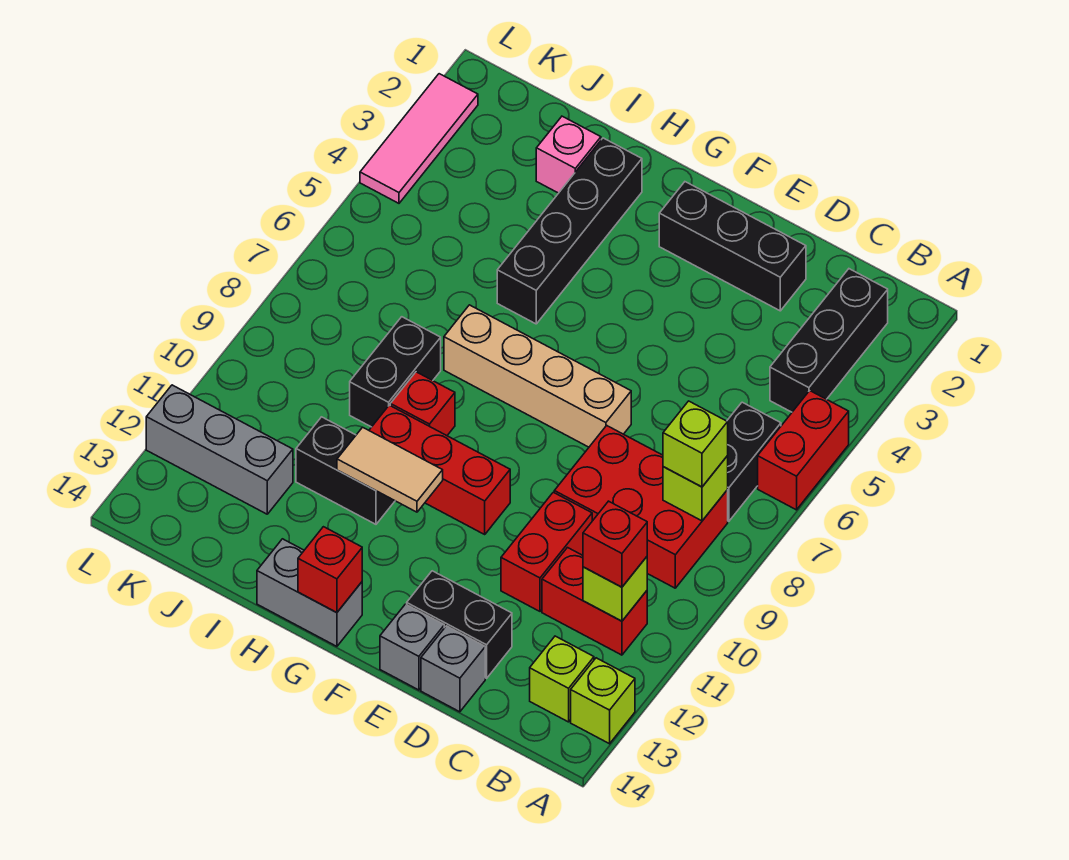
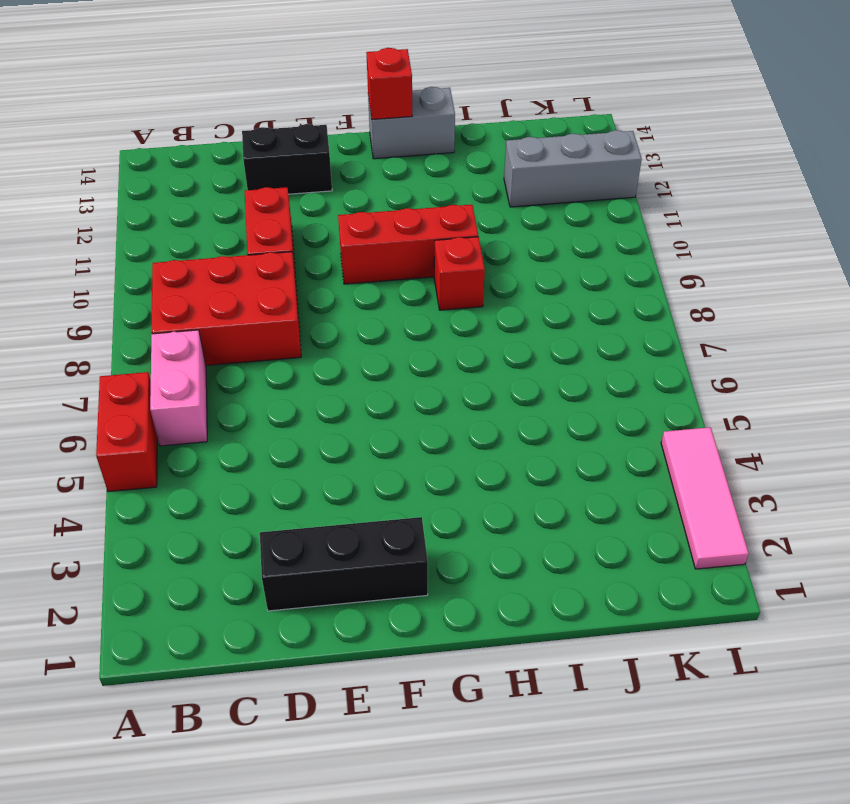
pink 1x2 brick [150,330,207,446] -> black 1x2 brick [727,402,781,521]
none -> lime 1x1 brick [571,658,635,744]
none -> black 1x3 brick [770,269,888,412]
none -> red 1x2 brick [542,548,647,655]

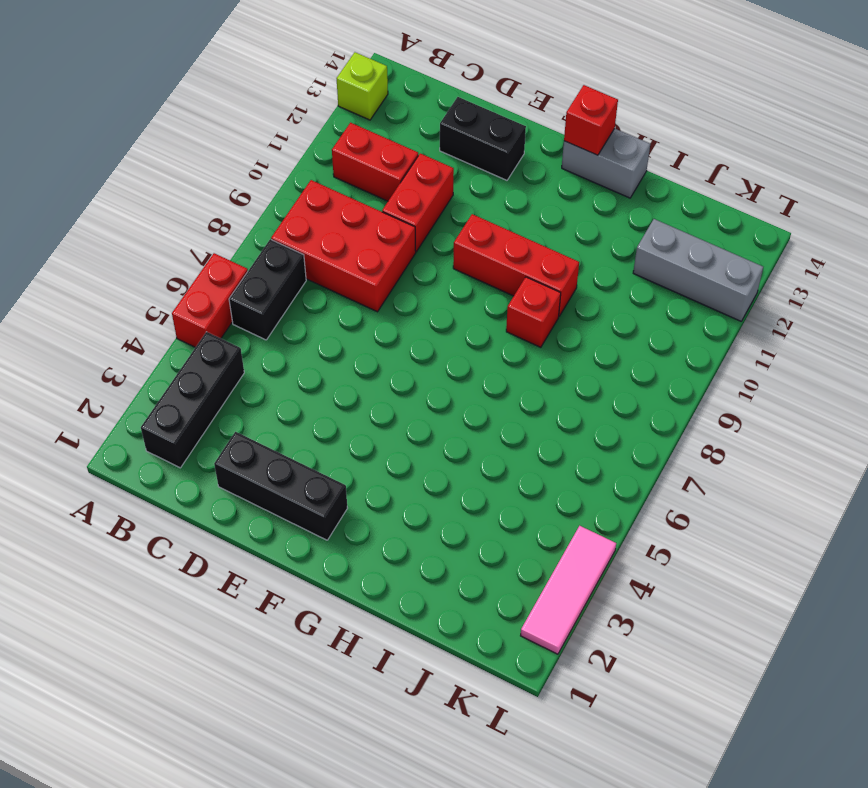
none -> lime 1x1 brick [530,636,594,722]
none -> grey 1x1 brick [421,626,485,712]
none -> tan 1x4 brick [444,305,631,447]

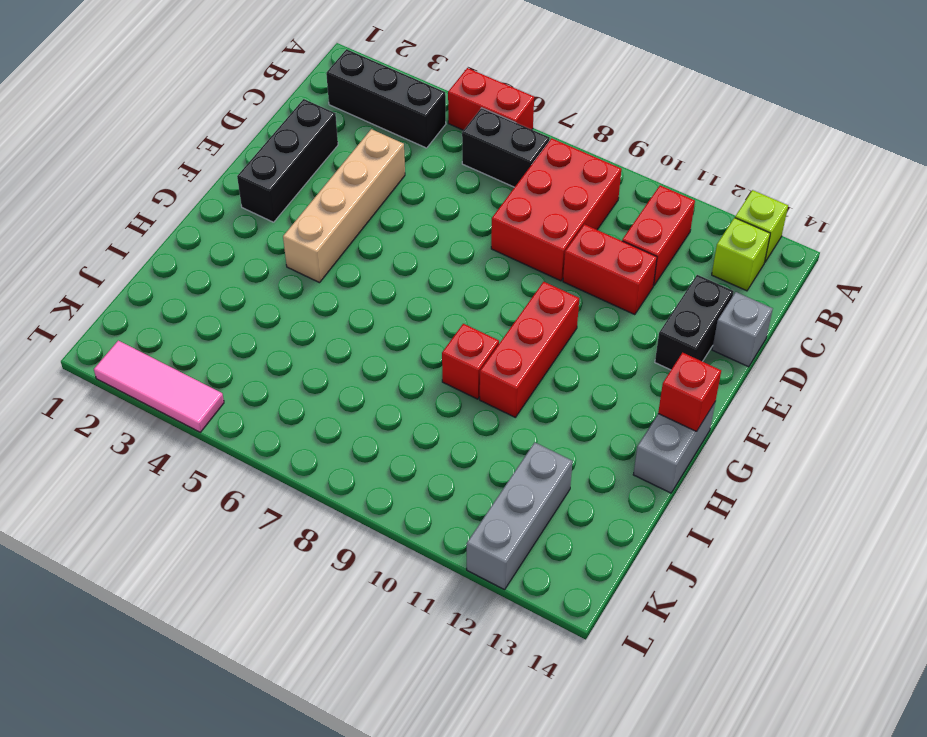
tan 1x4 brick [283,129,405,283] -> tan 1x4 brick moved to [444,305,631,447]
none -> grey 1x1 brick [380,604,444,690]
none -> black 1x4 brick [497,138,642,324]
none -> black 1x2 brick [296,417,395,524]

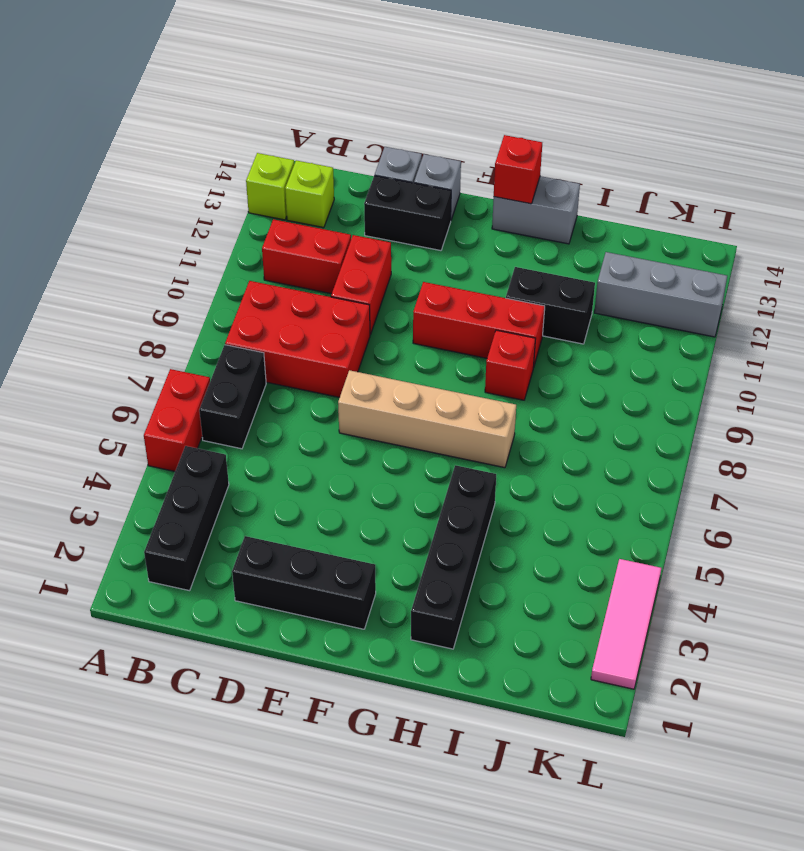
none -> pink 1x1 brick [536,116,601,193]
none -> black 1x2 brick [350,317,441,427]
none -> lime 1x1 brick [663,456,728,521]

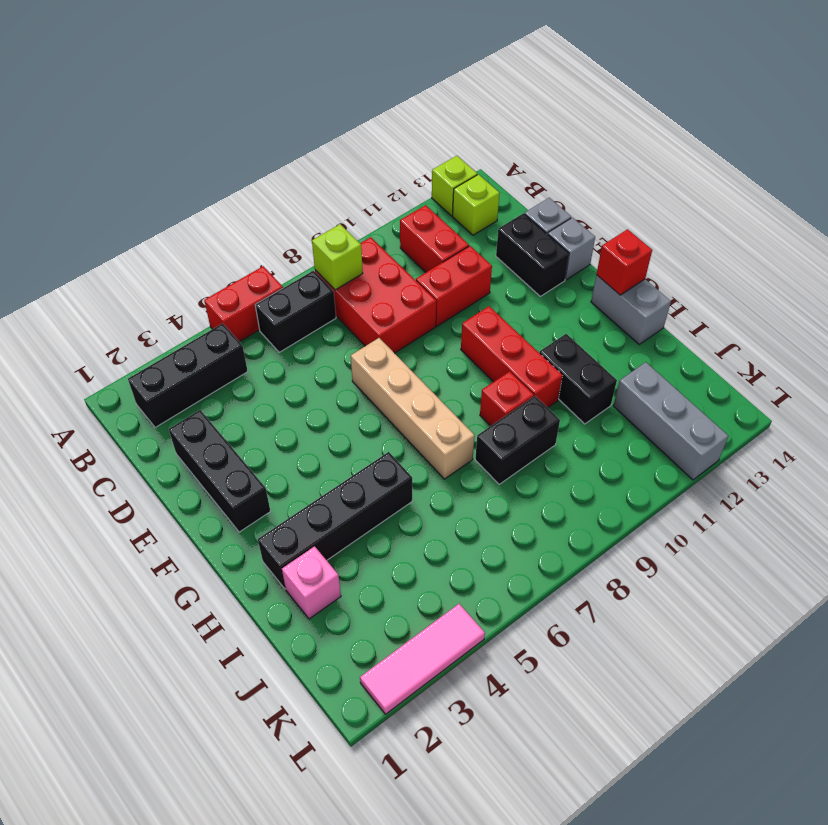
none -> lime 1x1 brick [583,557,647,621]
none -> tan 1x2 tile [337,427,443,512]
none -> lime 1x1 brick [663,401,728,487]

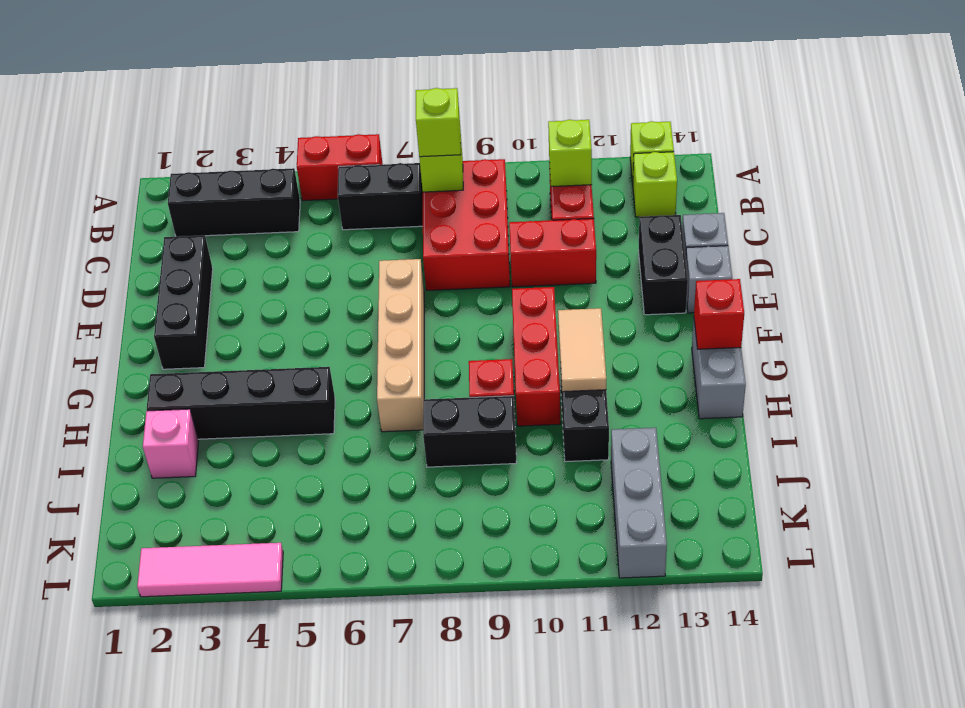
none -> red 1x1 brick [583,501,647,587]

